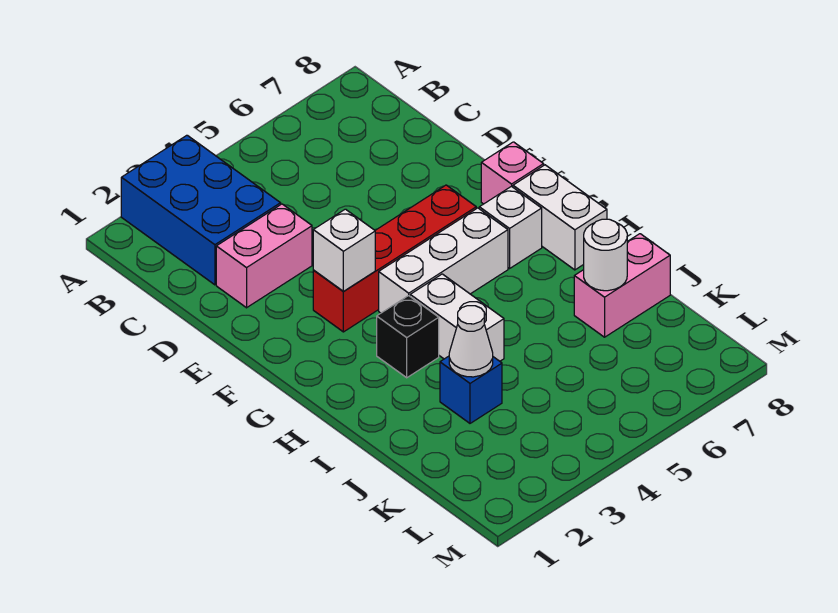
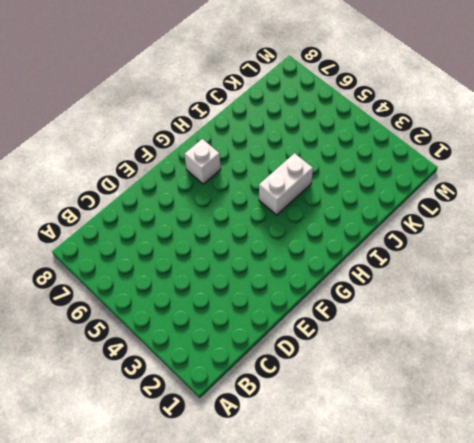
none -> blue 2x3 brick [121,135,281,285]
none -> pink 1x2 brick [216,204,312,308]
none -> red 1x4 brick [313,185,476,332]

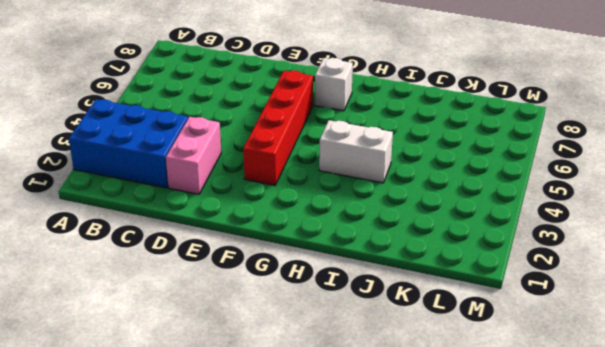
none -> pink 1x1 brick [481,142,544,204]
none -> white 1x3 brick [379,208,508,313]
none -> white 1x2 brick [513,165,607,270]

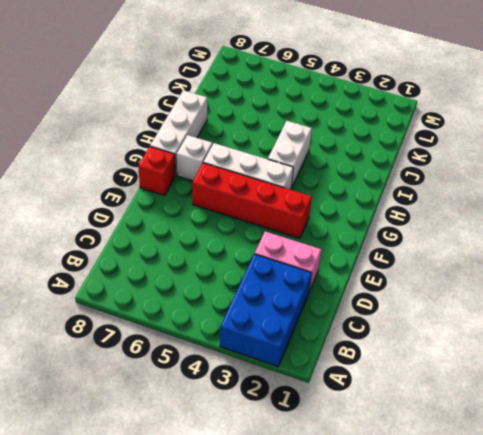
red 1x1 brick [138,147,176,195] -> pink 1x1 brick [481,142,544,204]
white 1x3 brick [150,90,207,175] -> white 1x2 brick [513,165,607,270]
none -> black 1x1 brick [377,296,439,378]
none -> blue 1x1 brick [440,356,502,423]
none -> pink 1x2 brick [574,234,670,337]

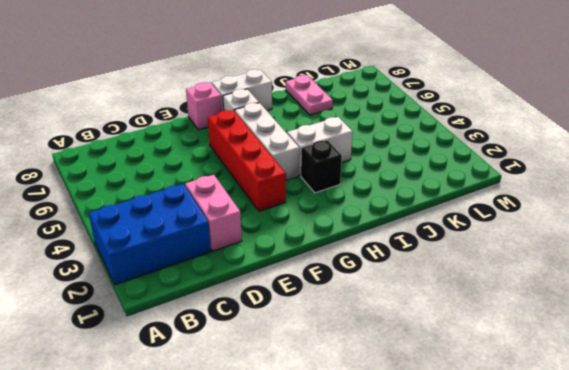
pink 1x2 plate [286,75,333,115] -> pink 1x2 brick [574,234,670,337]
none -> blue 1x1 brick [440,356,502,423]
none -> white 1x1 brick [313,209,375,292]
none -> white 1x1 cone [449,306,493,377]

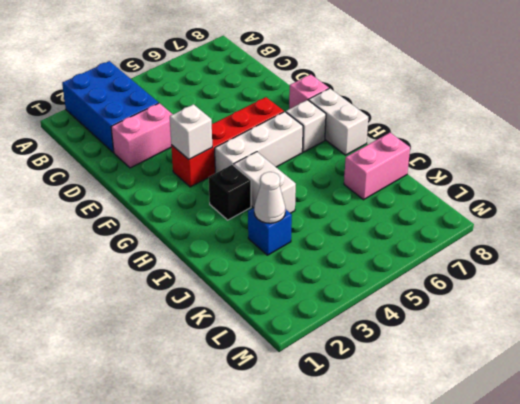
none -> white 1x1 round brick [584,219,627,291]

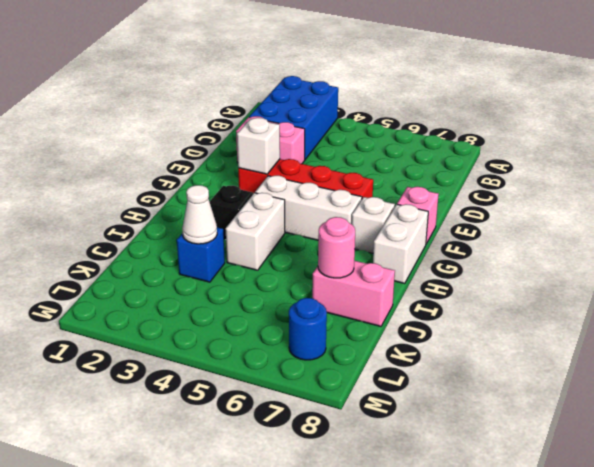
pink 1x1 round brick [318,217,355,278] -> white 1x1 round brick [584,219,627,291]
blue 1x1 round brick [289,298,327,360] -> none

